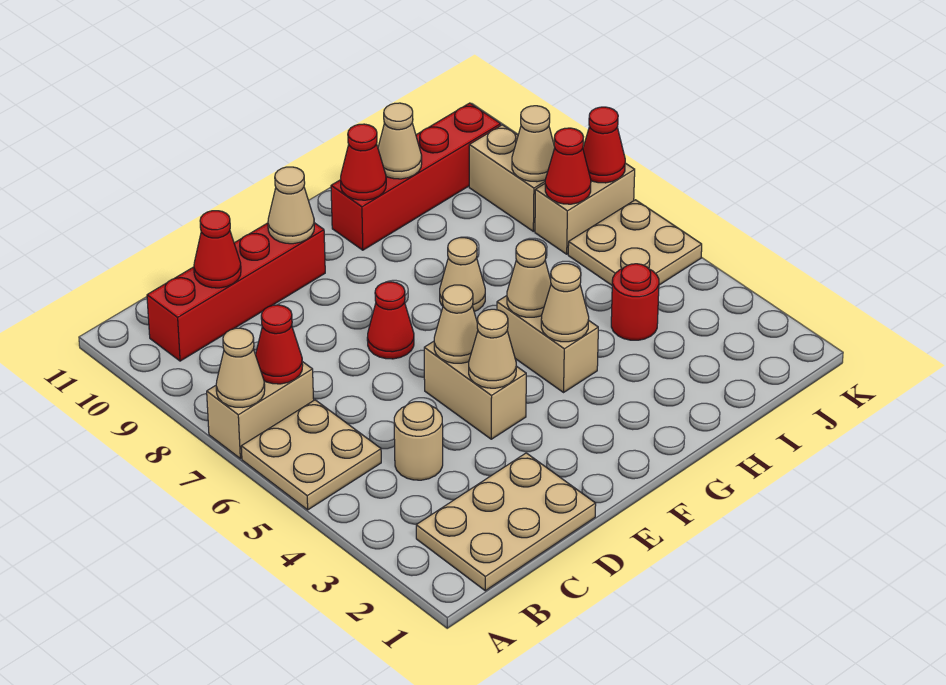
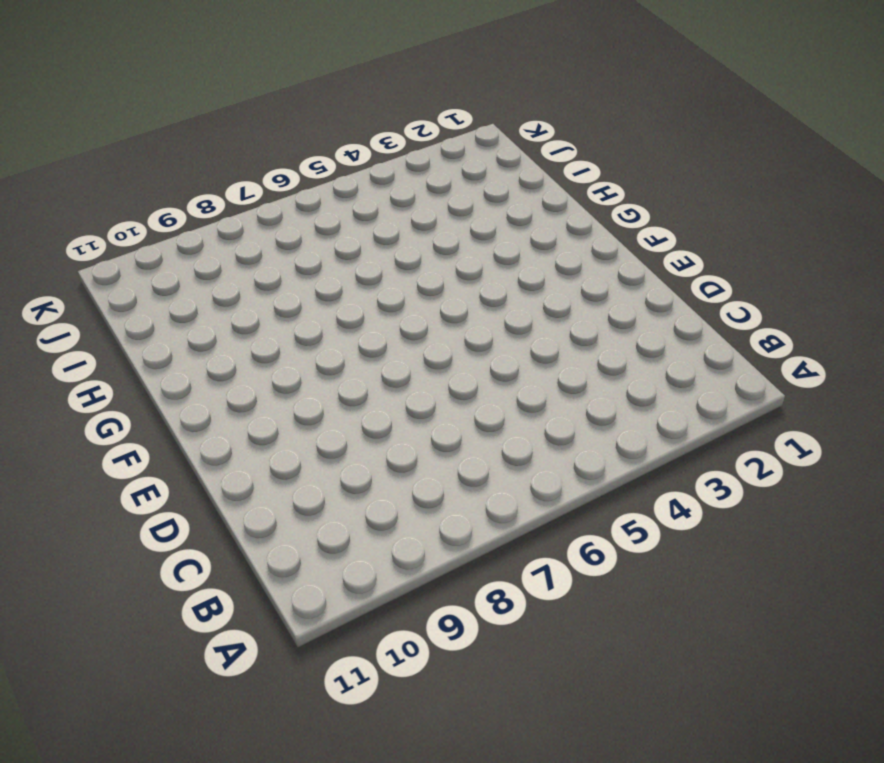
none -> tan 2x2 plate [241,400,381,510]
none -> tan 1x2 brick [207,362,314,459]
none -> tan 2x3 plate [416,453,596,591]

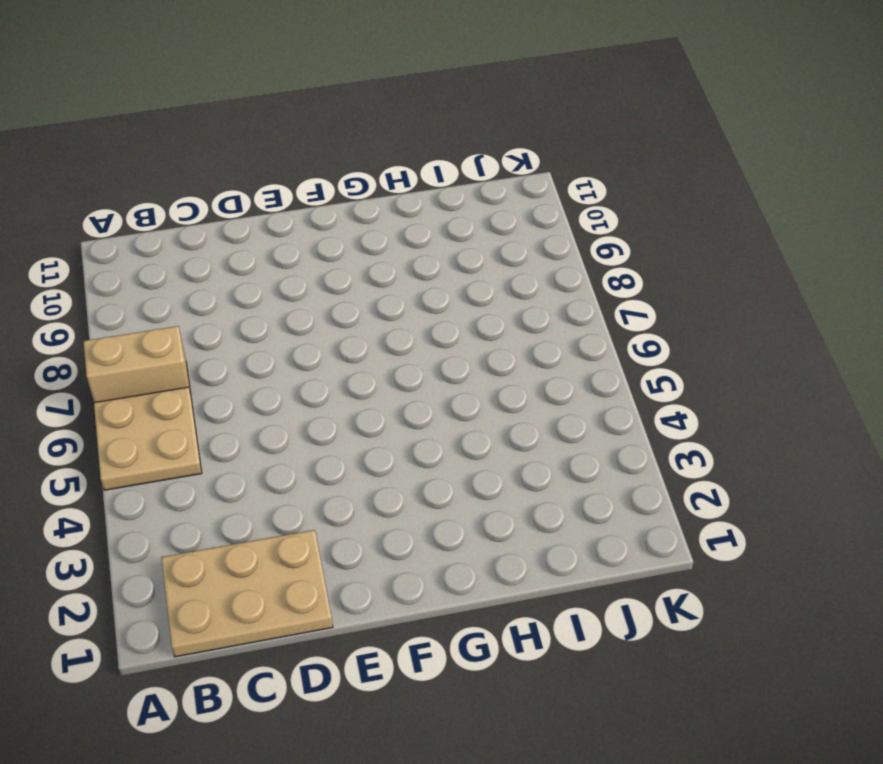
none -> red 1x4 brick [147,223,325,361]
none -> tan 1x1 round brick [394,402,443,480]
none -> tan 1x2 brick [424,341,526,439]

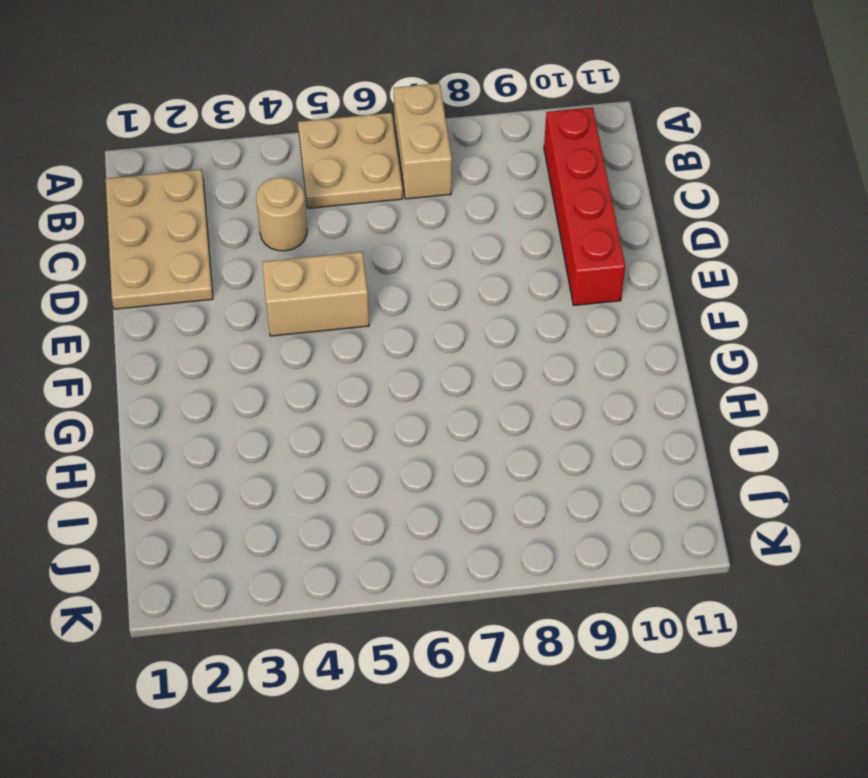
none -> red 1x1 cone [367,282,414,359]
none -> tan 1x2 brick [497,296,598,392]
none -> tan 1x1 cone [440,238,485,312]

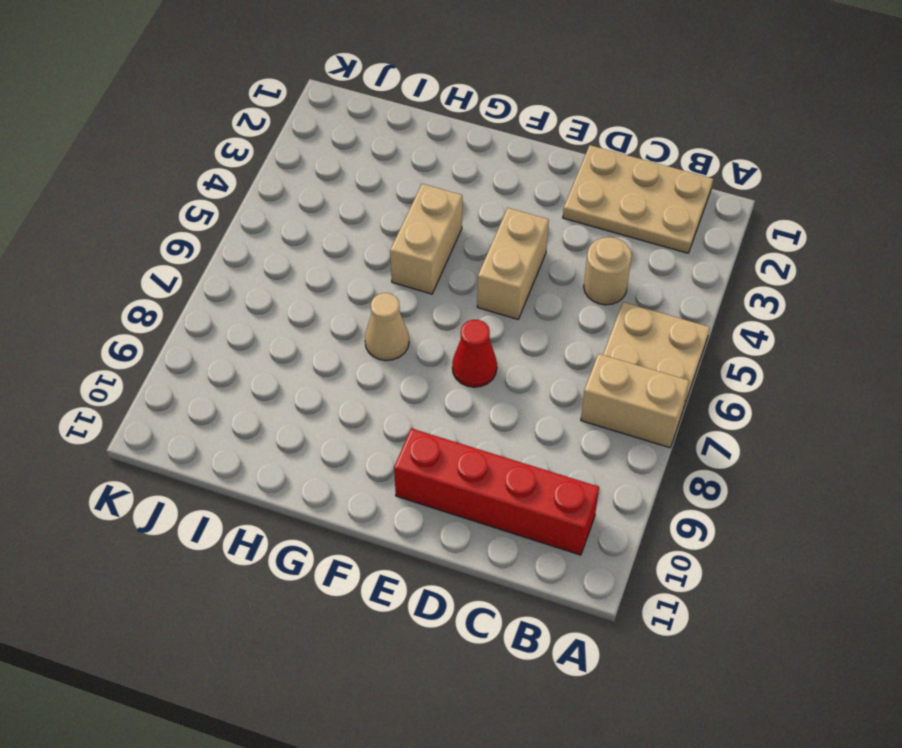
none -> red 1x4 brick [331,103,501,250]
none -> red 1x1 round brick [611,264,659,340]
none -> tan 2x2 plate [568,200,702,285]

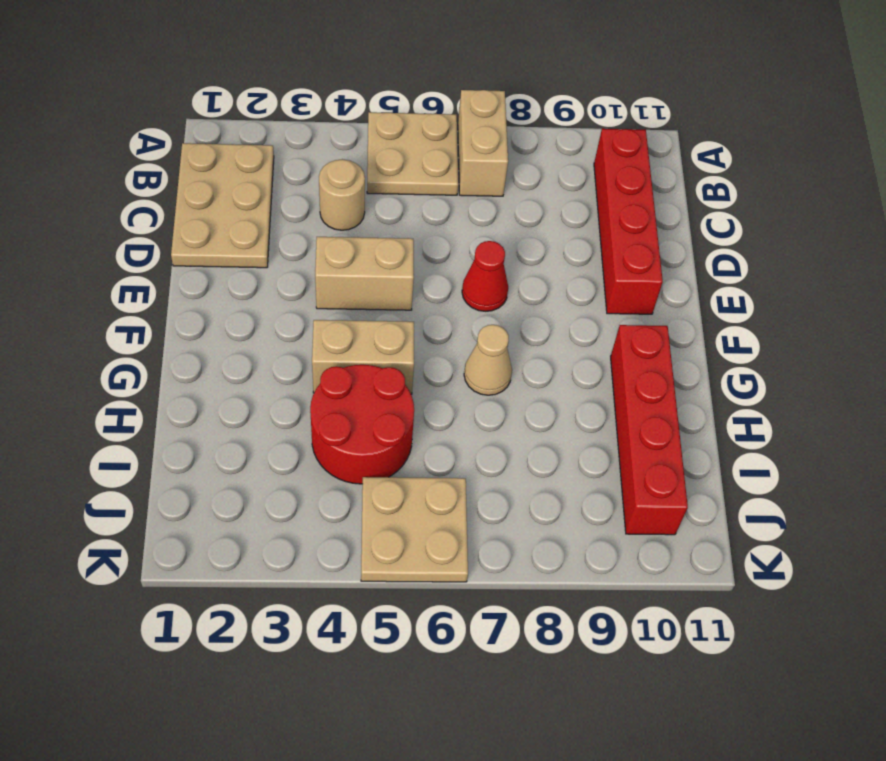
red 2x2 round brick [310,365,414,484] -> red 1x1 round brick [611,264,659,340]
none -> tan 1x2 brick [535,163,635,254]
none -> tan 1x2 brick [469,125,545,231]
none -> tan 1x1 cone [216,328,265,407]

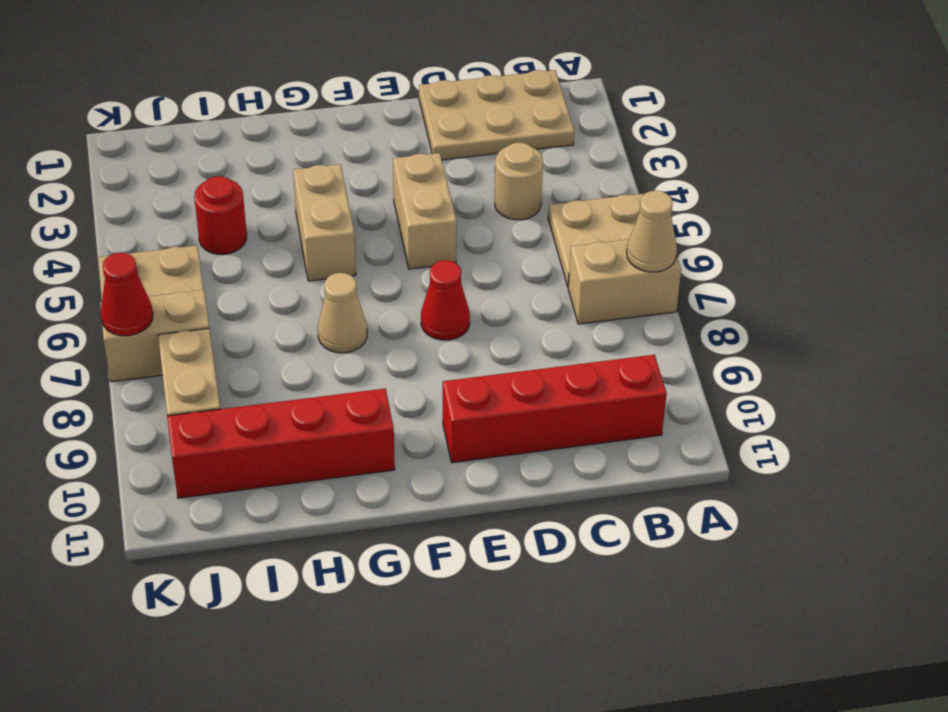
none -> red 1x1 cone [256,305,303,384]
none -> red 1x1 cone [194,211,241,288]
none -> tan 1x1 cone [469,309,516,388]

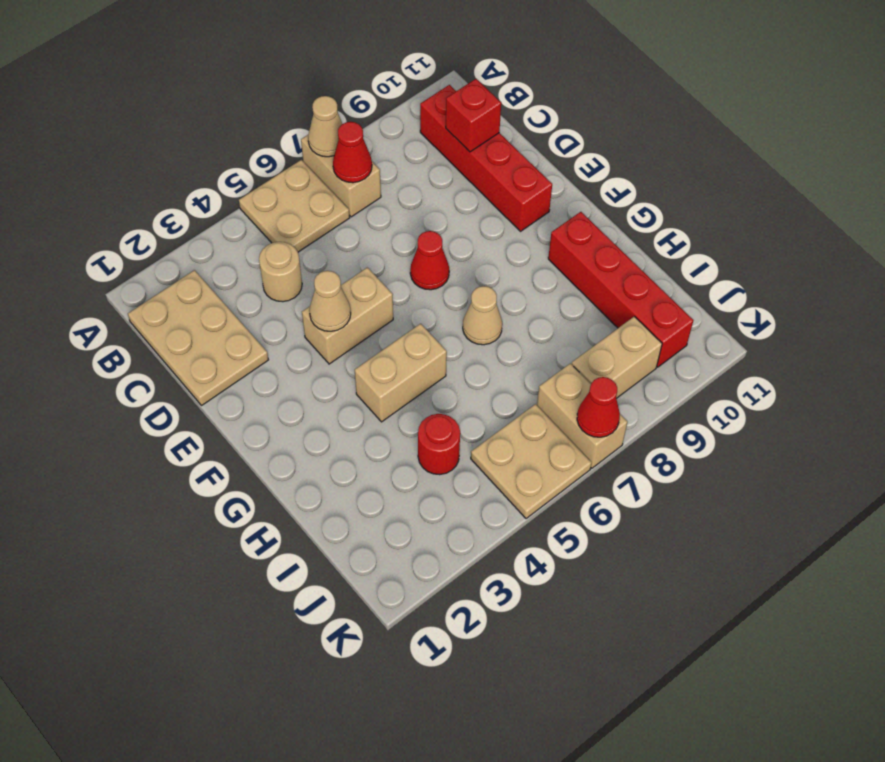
red 1x1 brick [446,79,501,152] -> red 1x1 cone [194,211,241,288]
none -> tan 1x1 cone [434,285,478,363]
none -> tan 1x1 cone [268,167,314,244]
none -> tan 1x1 cone [541,264,589,342]

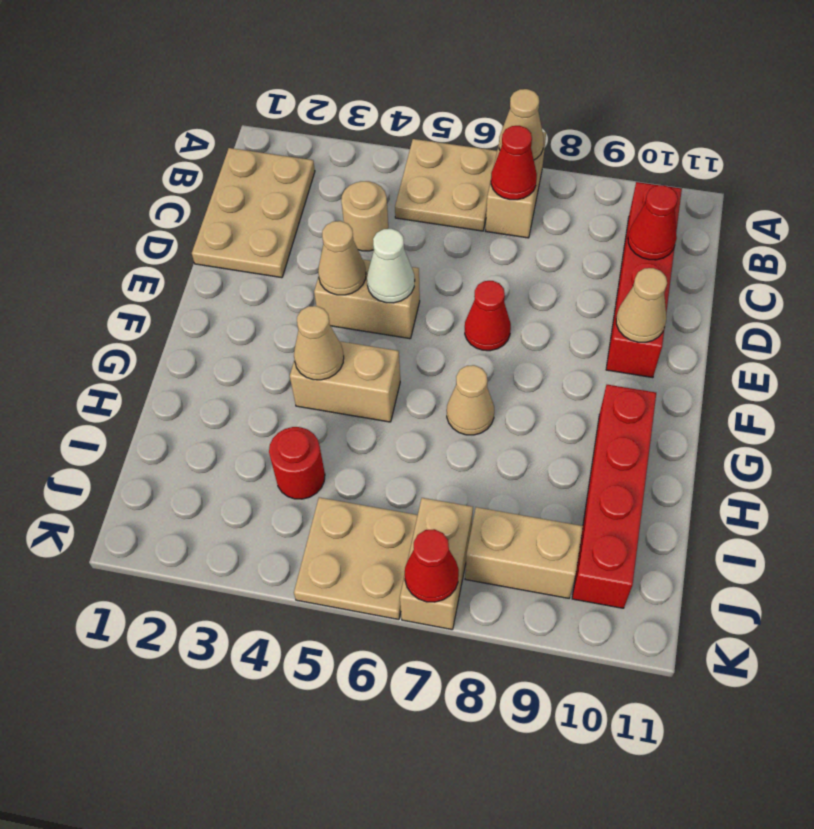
white 1x1 cone [367,229,415,303] -> tan 1x1 cone [434,285,478,363]
none -> tan 1x1 cone [507,240,551,317]
none -> red 1x1 cone [340,124,386,200]
none -> tan 1x1 cone [378,103,422,179]

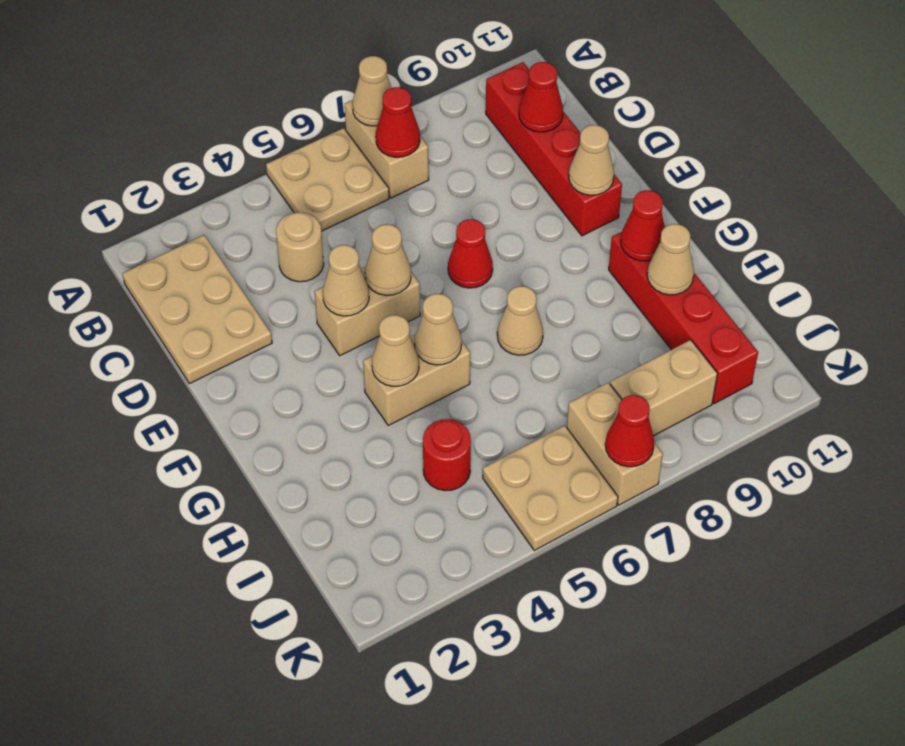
none -> red 1x1 cone [545,128,591,204]
none -> tan 1x1 cone [512,106,555,182]

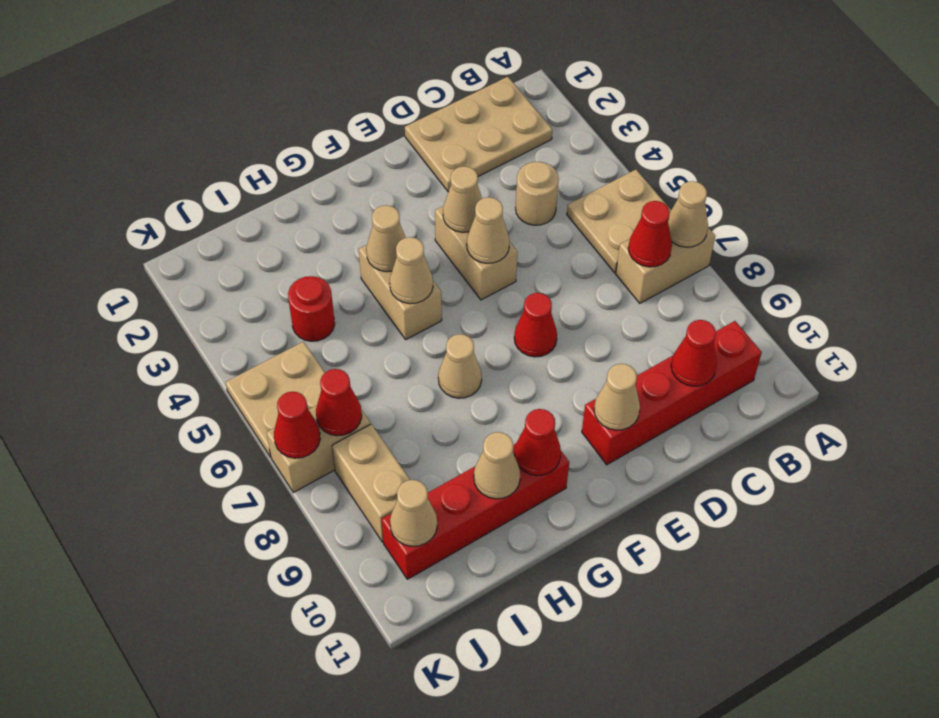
tan 1x1 cone [390,480,437,546] -> tan 1x1 cone moved to [512,106,555,182]

